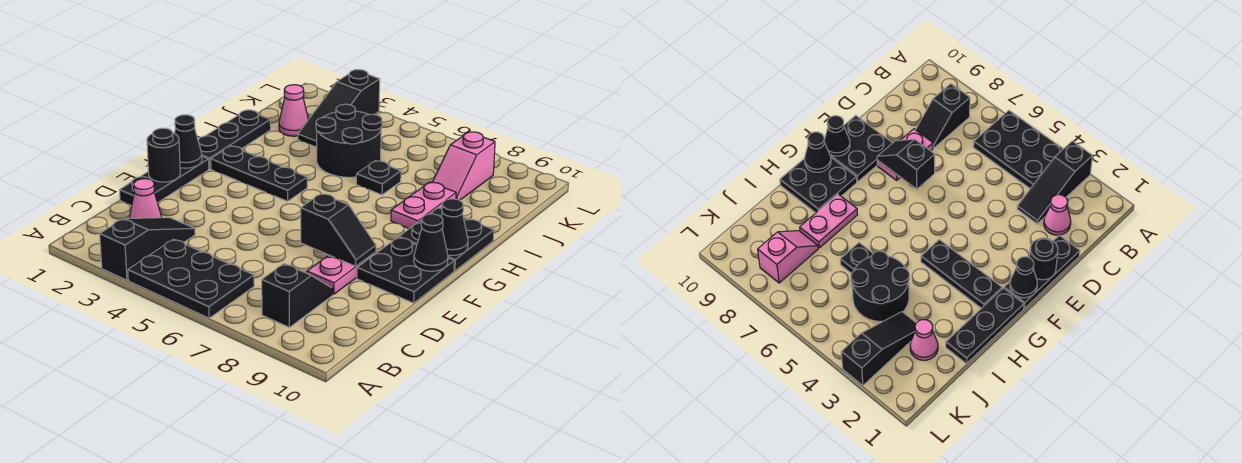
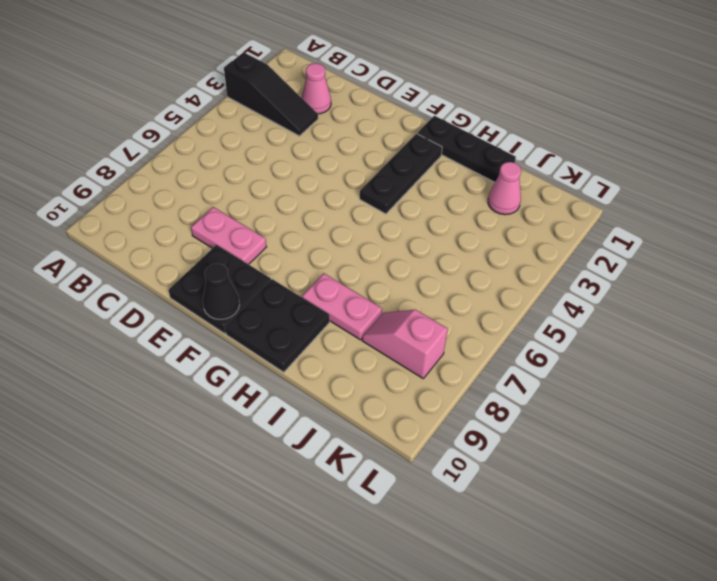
none -> black 2x3 plate [128,239,254,318]
none -> black 1x2 slope [262,264,333,327]
none -> black 1x3 plate [119,156,209,206]

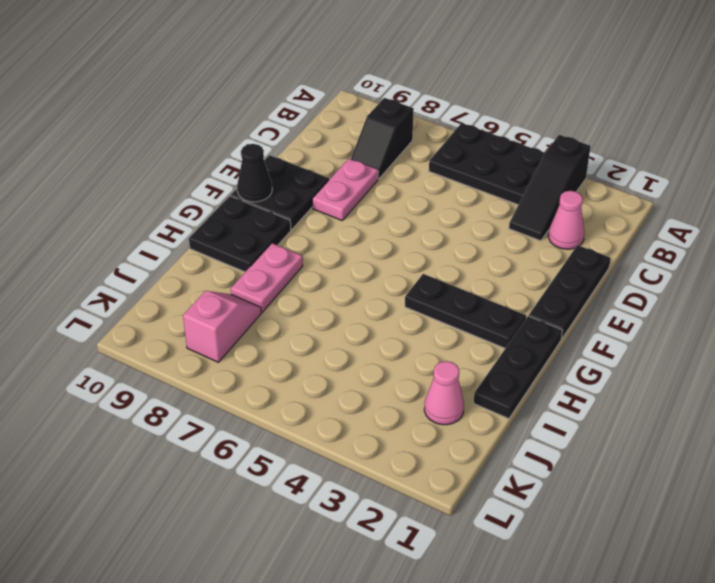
none -> black 2x2 round brick [316,104,382,177]
none -> black 1x1 plate [356,161,401,195]
none -> black 1x3 slope [298,70,380,147]

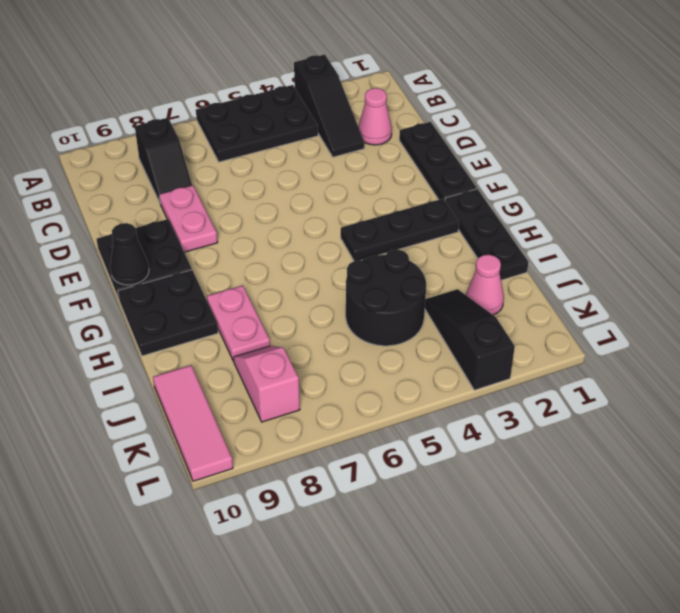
pink 1x3 tile [153,365,233,481] -> none
none -> black 1x1 plate [356,161,401,195]
none -> black 1x1 round brick [147,128,180,182]
none -> black 1x2 slope [301,194,376,266]

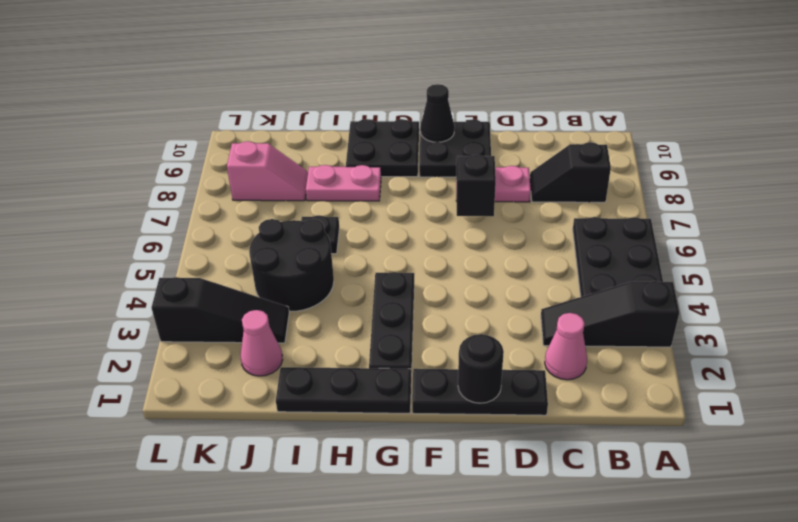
none -> black 1x1 cone [174,115,202,168]
none -> black 1x1 cone [441,199,468,256]

